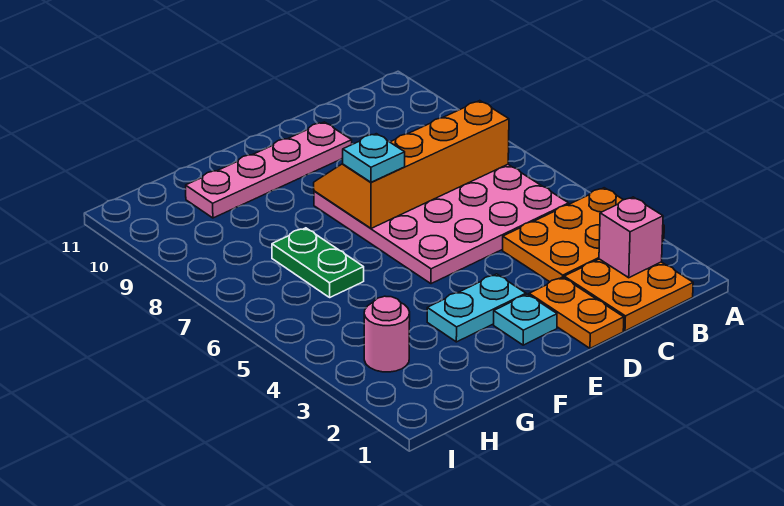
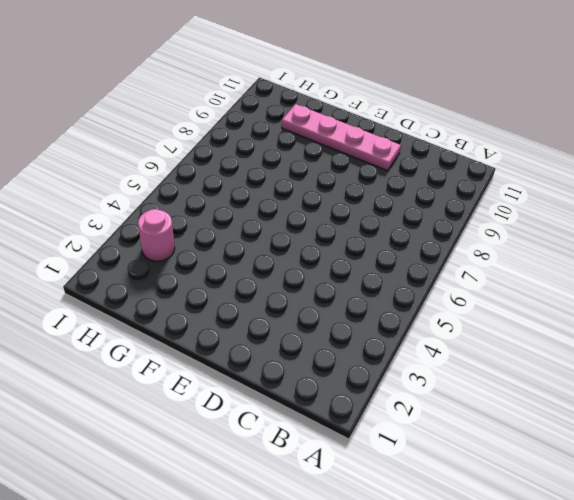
none -> orange 2x3 plate [503,188,664,282]
none -> orange 2x2 plate [564,259,693,331]
none -> pink 4x4 plate [314,164,569,284]

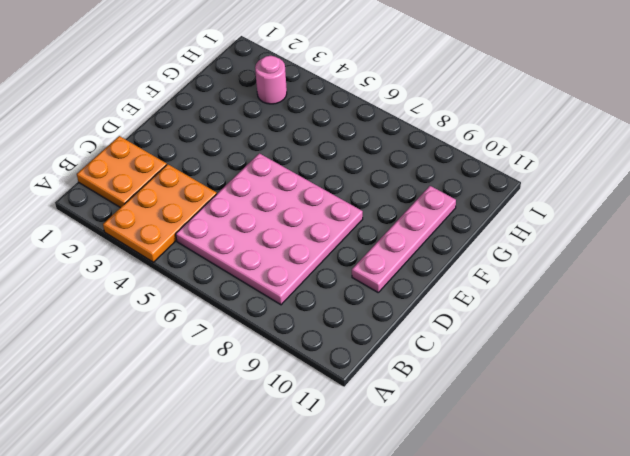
none -> orange 1x2 plate [529,277,624,348]
none -> cyan 1x1 plate [494,294,557,345]
none -> cyan 1x2 plate [427,274,526,342]

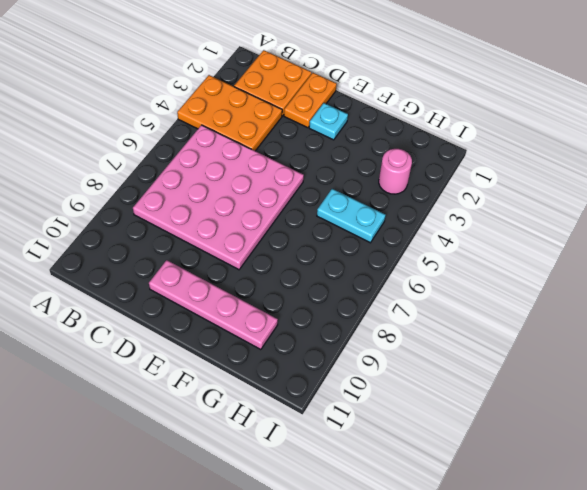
cyan 1x2 plate [317,189,386,243] -> cyan 1x2 plate moved to [427,274,526,342]
none -> green 1x2 plate [272,228,364,297]
none -> pink 1x1 brick [599,197,663,278]
none -> orange 2x4 slope [314,101,509,228]

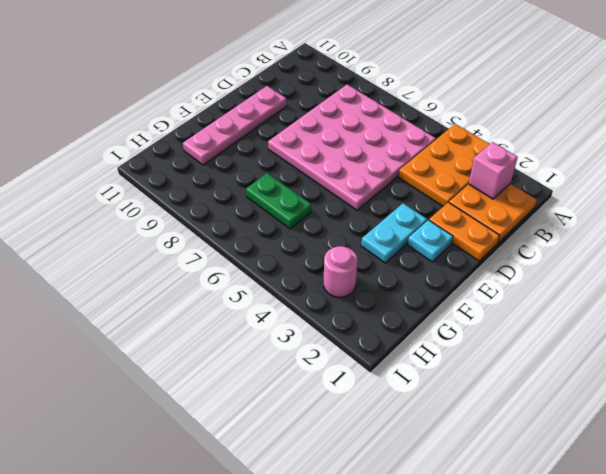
none -> orange 2x4 slope [314,101,509,228]
none -> cyan 1x1 plate [343,134,405,182]

